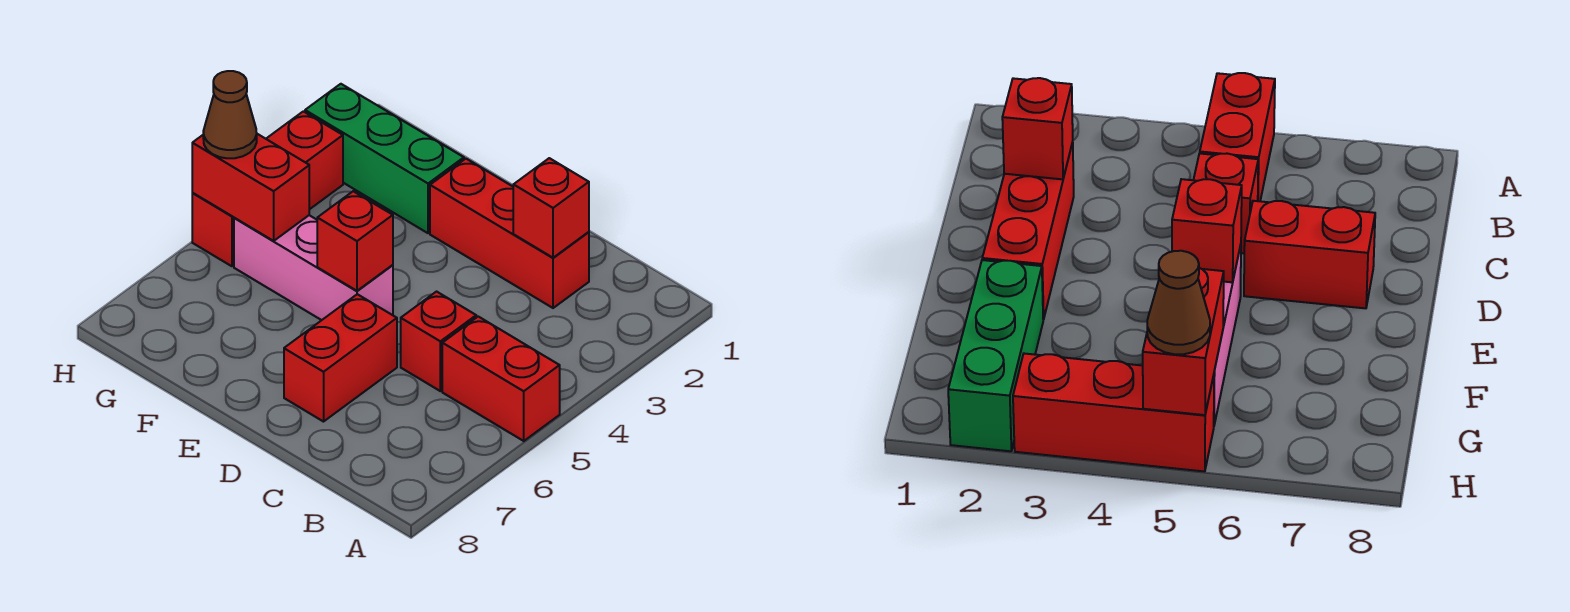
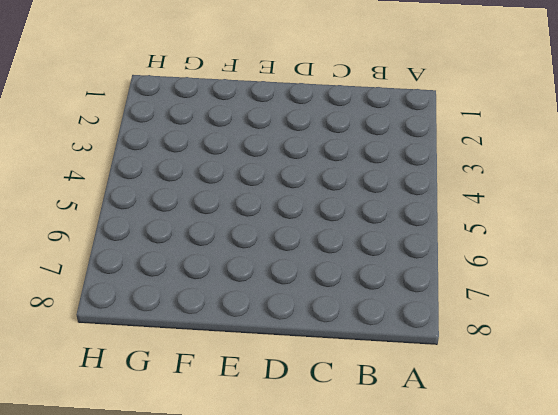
none -> red 1x2 brick [442,317,560,441]
none -> red 1x3 brick [430,159,589,308]

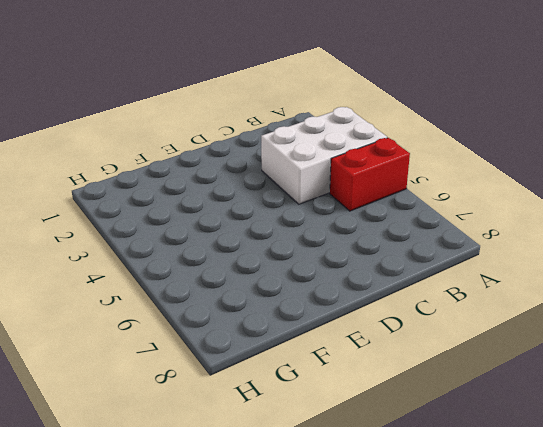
white 2x3 brick [261,107,387,204] -> none
none -> red 1x3 brick [430,159,589,308]
none -> red 1x1 brick [401,292,476,391]

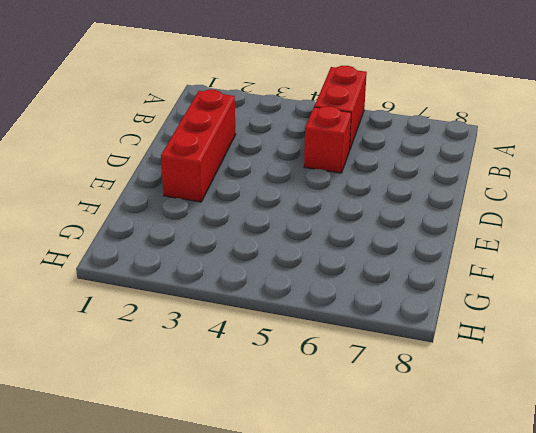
none -> red 1x2 brick [284,294,397,422]
none -> pink 1x3 brick [234,215,393,320]

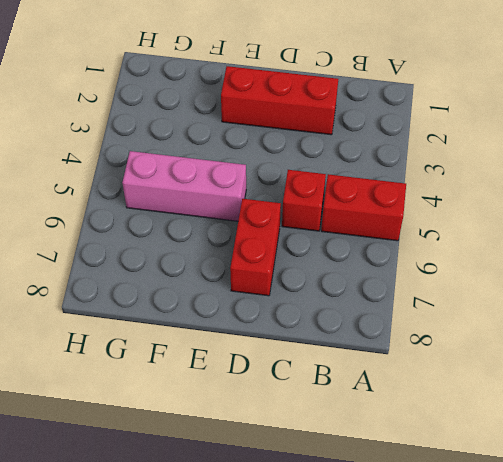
none -> green 1x3 brick [305,84,464,233]
none -> red 1x3 brick [192,111,343,266]

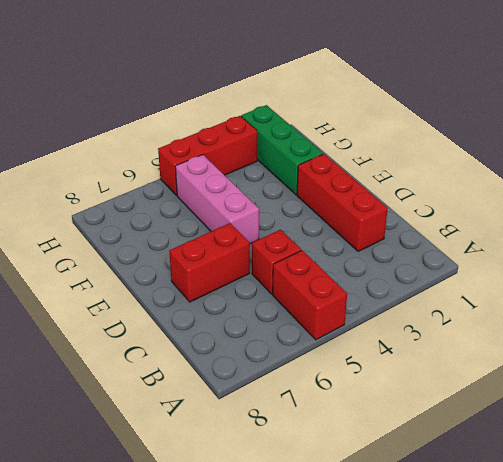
none -> red 1x1 brick [513,158,589,258]
none -> red 1x1 brick [317,191,393,291]

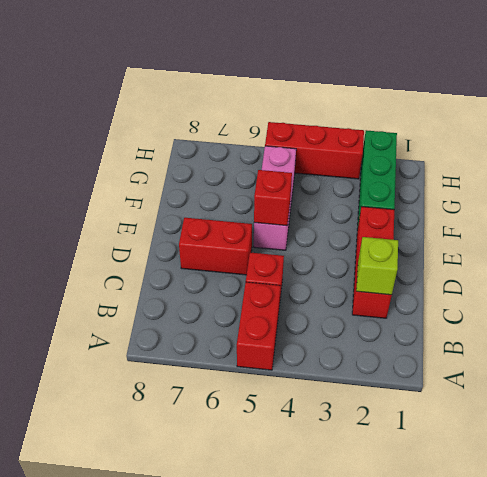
lime 1x1 brick [356,237,398,295] -> red 1x1 brick [513,158,589,258]
none -> red 1x2 brick [192,134,309,241]
none -> brown 1x1 cone [203,71,257,158]

